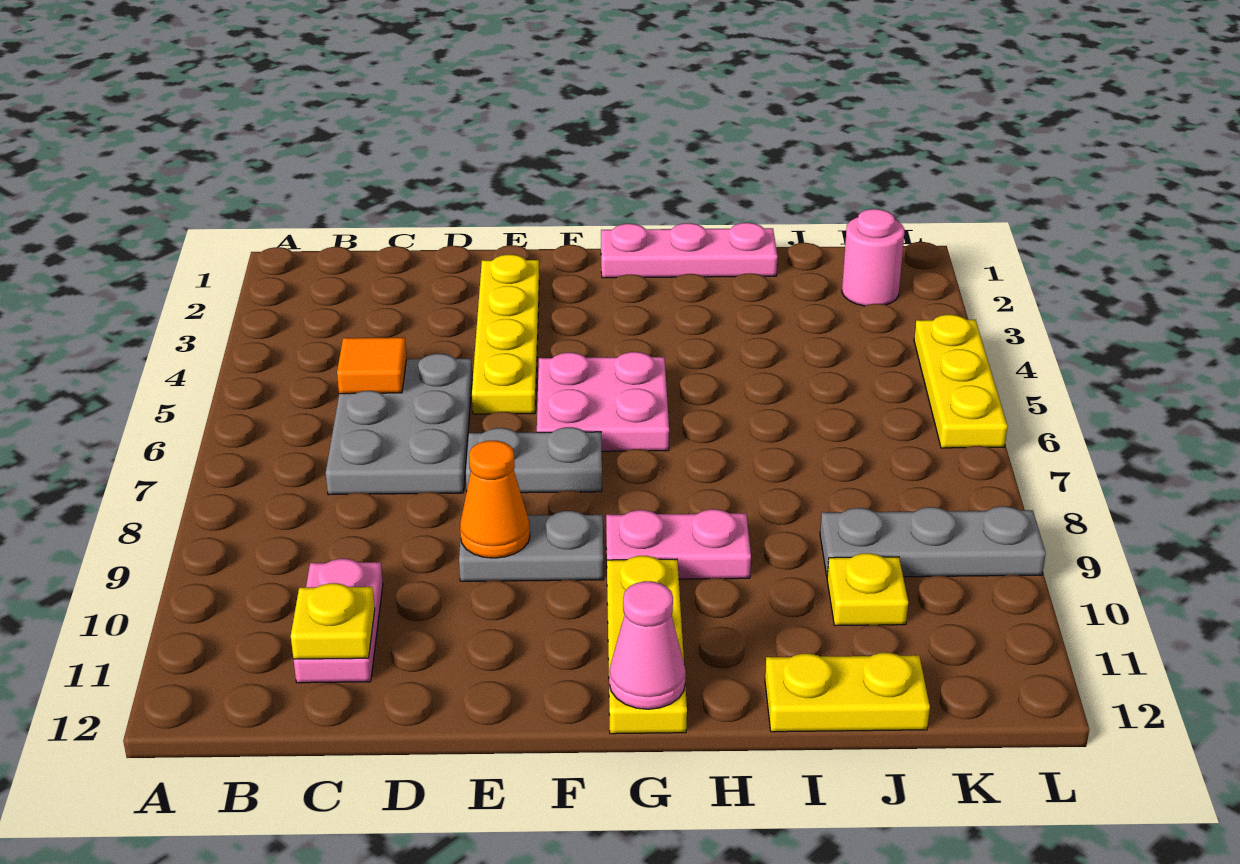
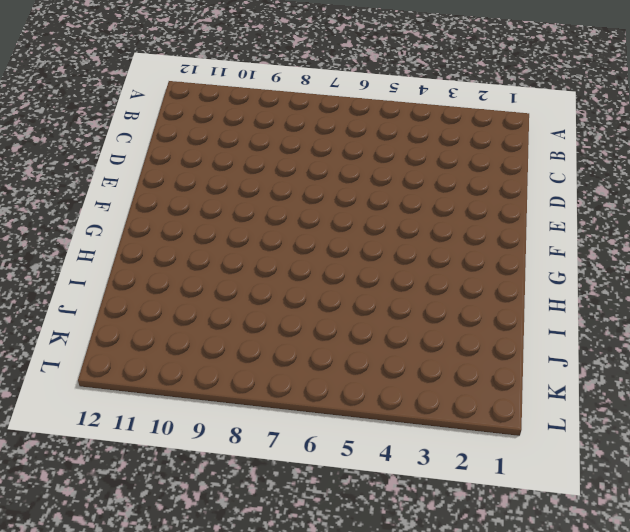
none -> grey 2x3 plate [326,354,472,495]
none -> pink 1x2 plate [294,559,383,683]
none -> yellow 1x4 plate [472,255,539,414]

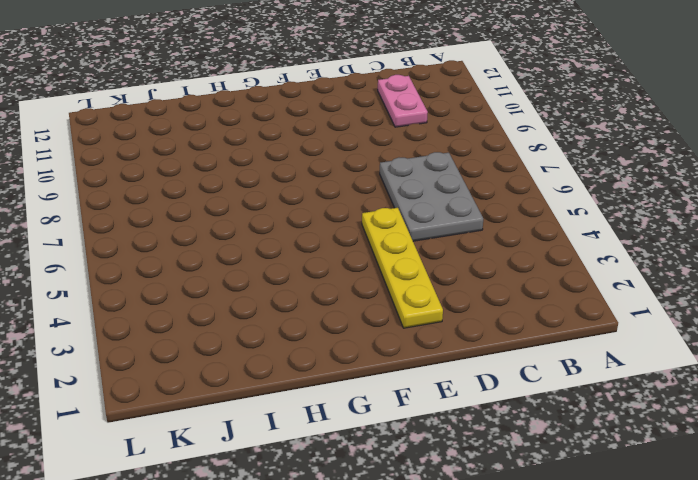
none -> grey 1x2 plate [466,427,602,493]
none -> grey 1x2 plate [459,511,604,581]
none -> pink 2x2 plate [537,352,669,451]

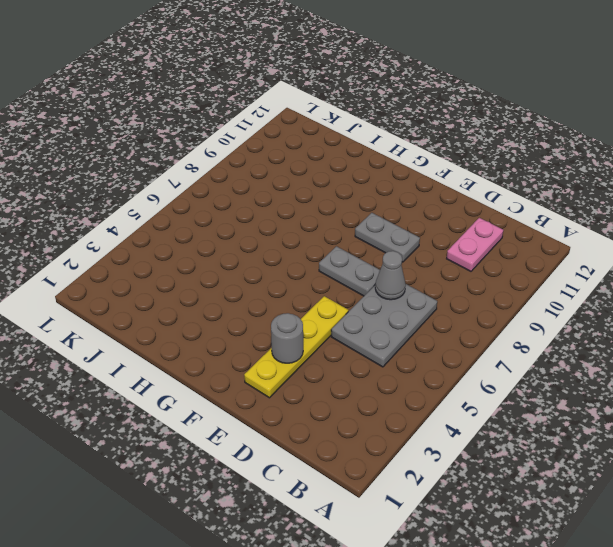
grey 1x1 cone [375,251,406,300] -> none
grey 1x1 round brick [271,313,303,363] -> none
none -> pink 2x2 plate [537,352,669,451]
none -> pink 1x3 plate [601,223,778,278]
none -> pink 1x2 plate [606,509,751,579]

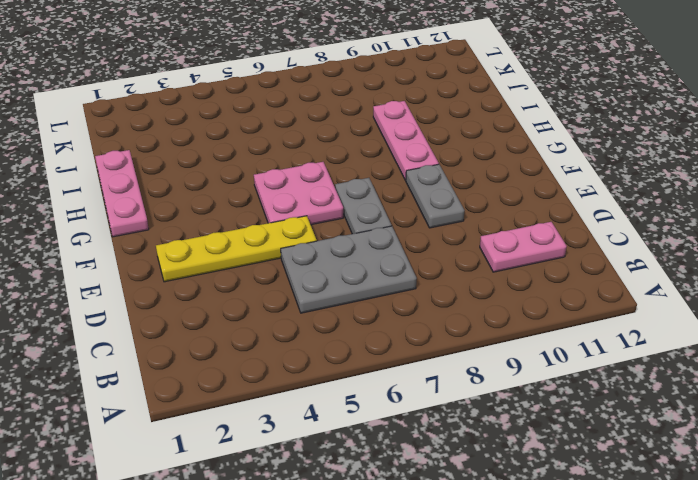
pink 1x3 plate [373,101,439,180] -> pink 1x2 plate [606,509,751,579]
none -> yellow 1x3 plate [607,556,687,734]
none -> yellow 1x2 plate [765,653,930,732]
none -> grey 1x3 plate [820,506,1046,577]

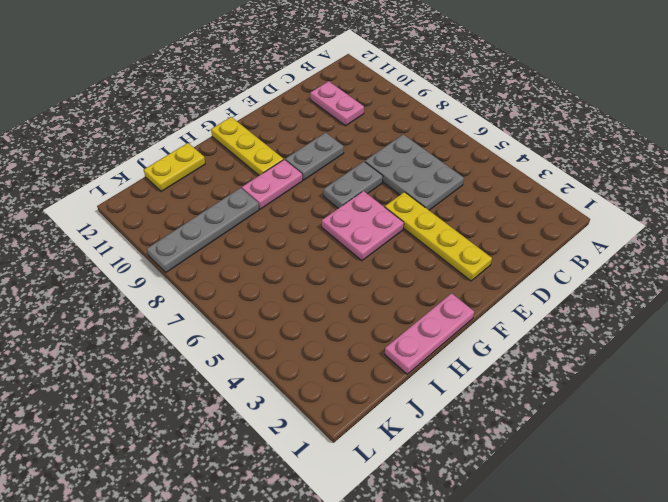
grey 1x4 plate [147,188,259,272] -> grey 1x3 plate [820,506,1046,577]
none -> yellow 1x1 plate [827,553,908,626]
none -> pink 1x1 round brick [842,209,905,306]
none -> yellow 1x3 plate [914,315,1007,448]

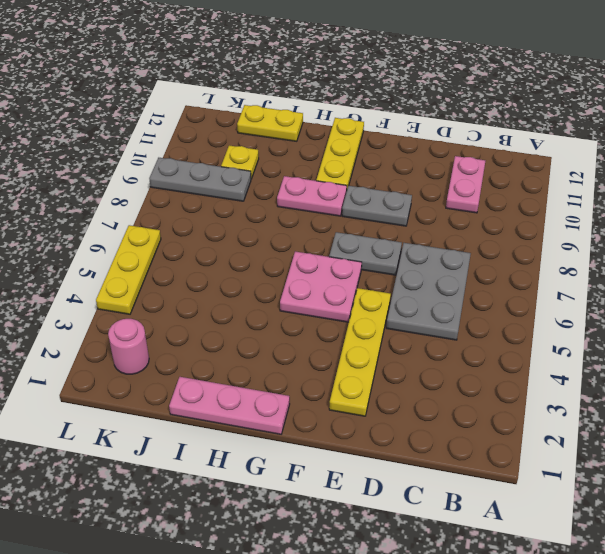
none -> orange 1x1 tile [337,337,407,394]
none -> yellow 1x1 plate [291,583,375,659]
none -> orange 1x1 cone [460,441,530,558]

